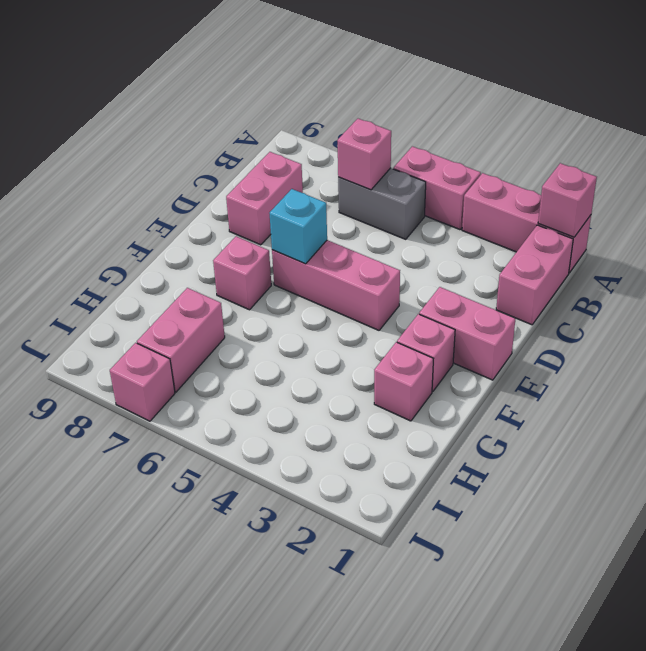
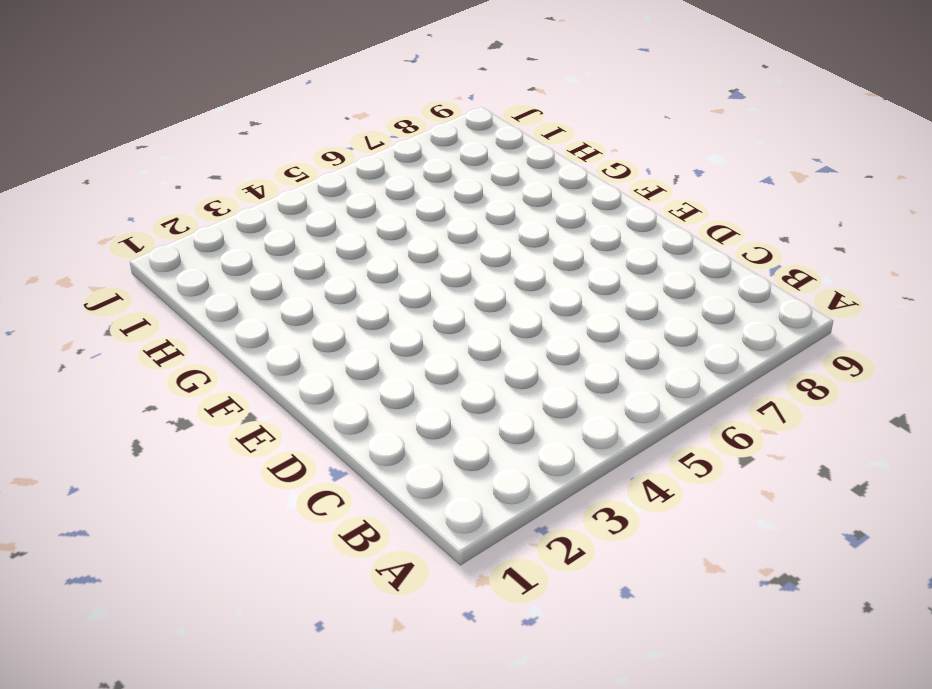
none -> pink 1x3 brick [462,173,591,273]
none -> pink 1x2 brick [393,146,481,230]
none -> pink 1x2 brick [496,225,573,325]

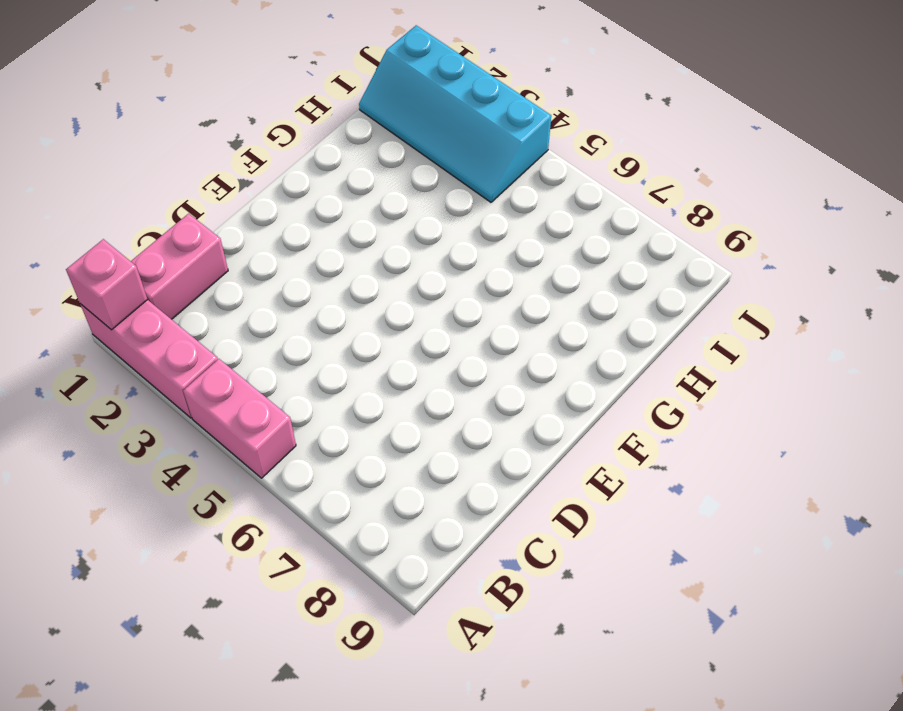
cyan 2x4 slope [359,25,551,202] -> none
none -> grey 1x2 brick [338,168,426,239]
none -> pink 1x2 brick [226,152,303,245]
none -> pink 1x2 brick [419,287,515,380]

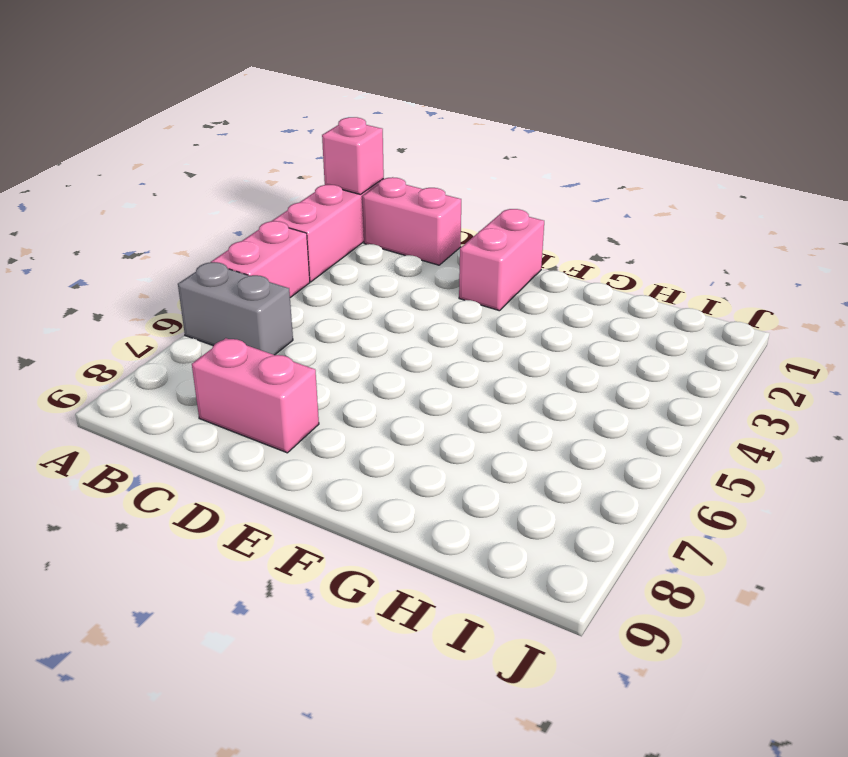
grey 1x2 brick [178,262,293,355] -> grey 1x2 brick turned to [338,168,426,239]
none -> pink 1x3 brick [272,240,400,330]
none -> pink 1x1 brick [397,314,455,392]
none -> pink 1x1 brick [213,236,271,310]

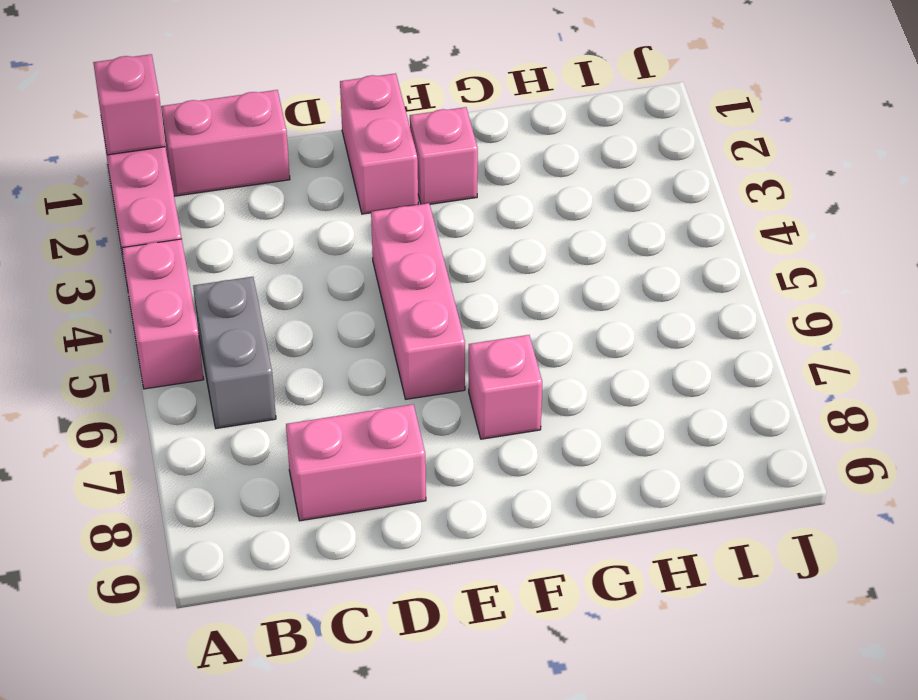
none -> pink 1x1 brick [374,342,433,421]
none -> pink 1x2 brick [137,288,225,392]
none -> pink 1x1 brick [110,343,175,421]

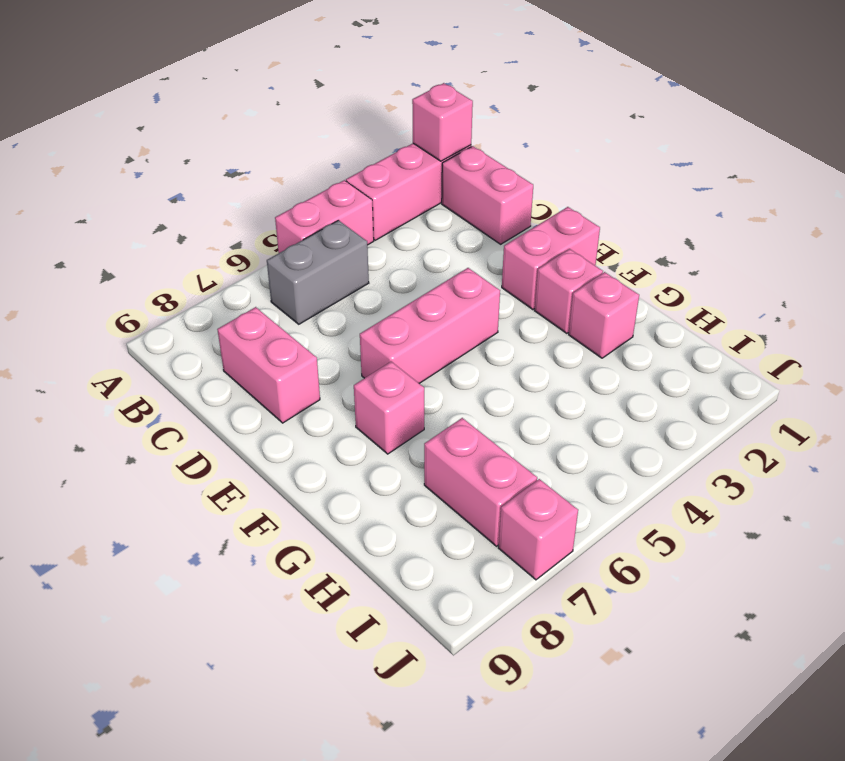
none -> pink 1x1 brick [337,119,391,190]
none -> cyan 1x1 brick [270,189,327,264]

